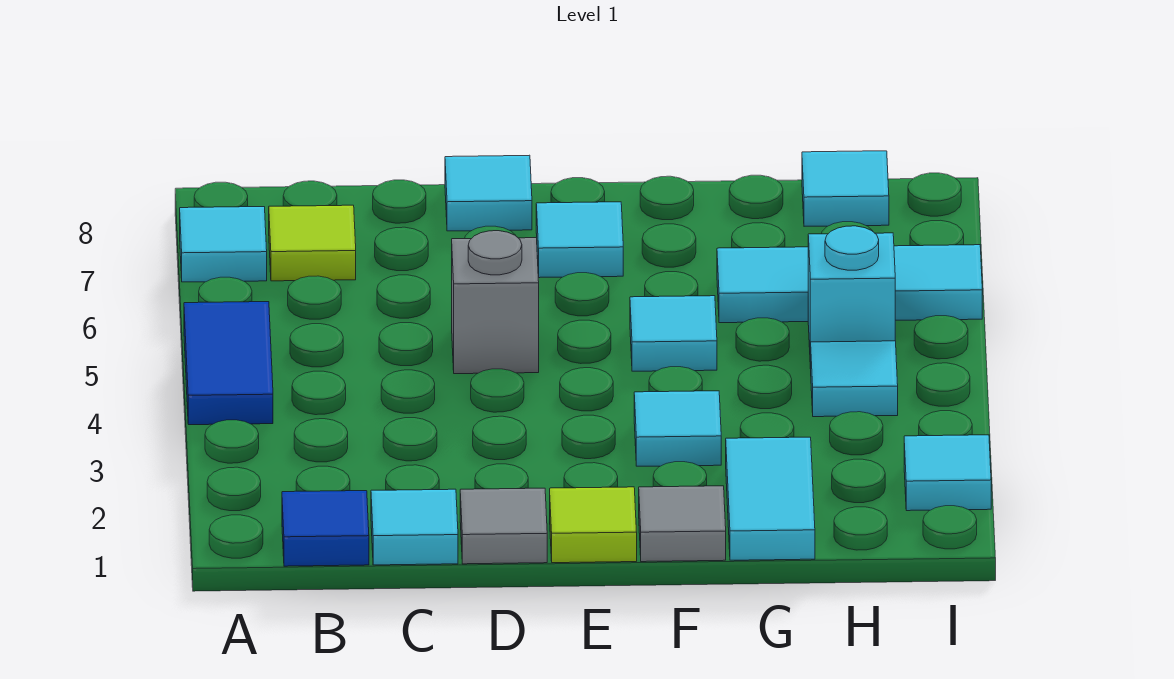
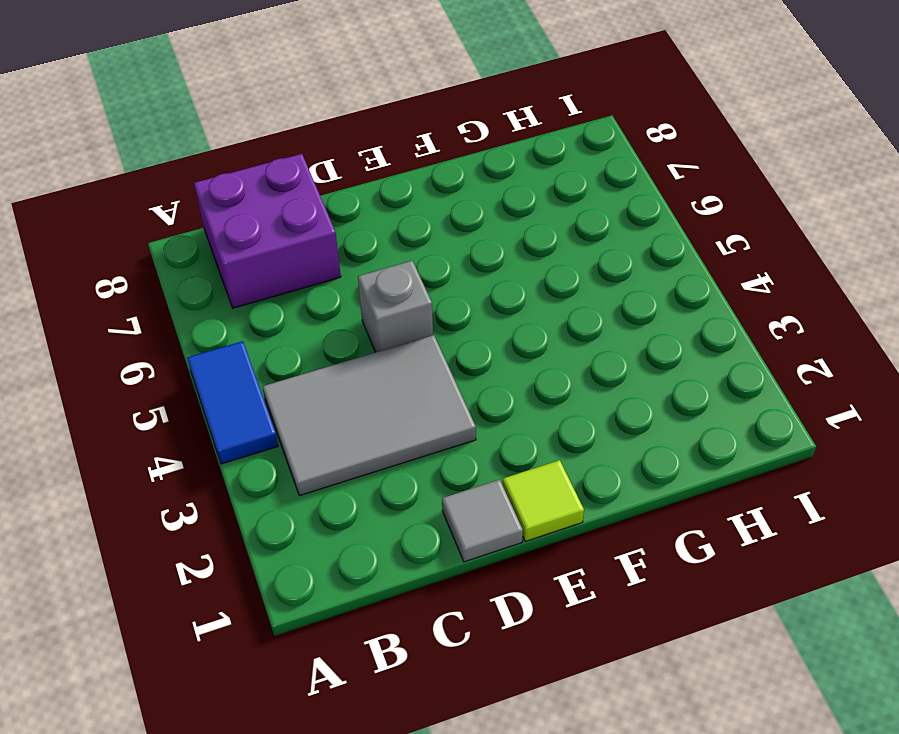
grey 2x3 tile [262,335,476,496] -> none
purple 2x2 brick [194,154,341,308] -> lime 1x1 tile [269,205,356,281]
none -> cyan 1x1 tile [180,207,267,282]
none -> blue 1x1 tile [282,491,369,566]
none -> cyan 1x1 tile [371,489,458,565]

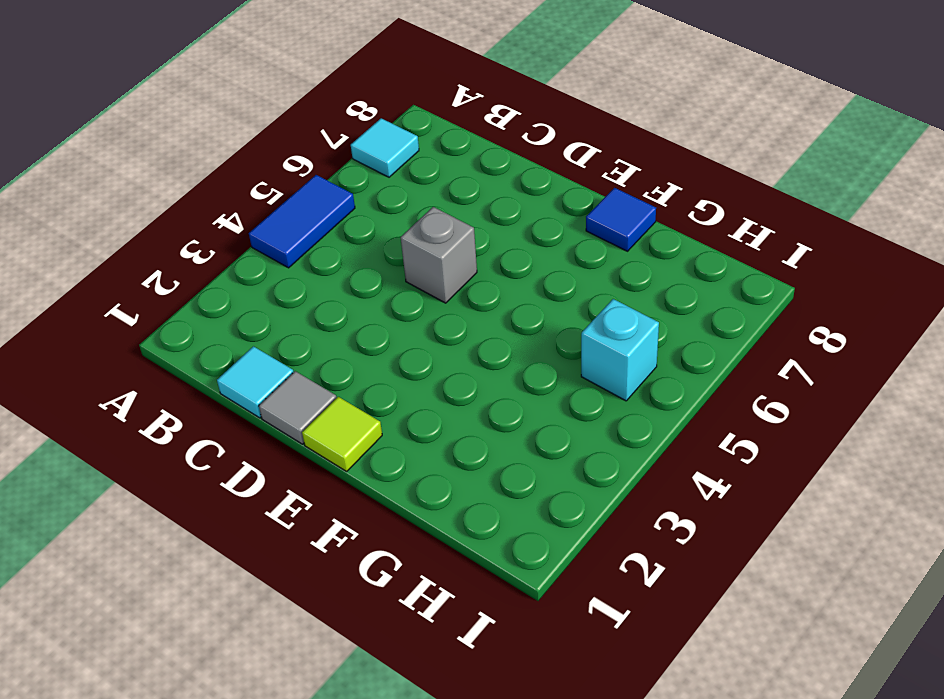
blue 1x1 tile [586,188,656,251] -> blue 1x1 tile moved to [282,491,369,566]
none -> lime 1x1 tile [269,205,356,281]
none -> cyan 1x1 tile [445,155,532,231]
none -> cyan 1x1 tile [536,202,623,278]

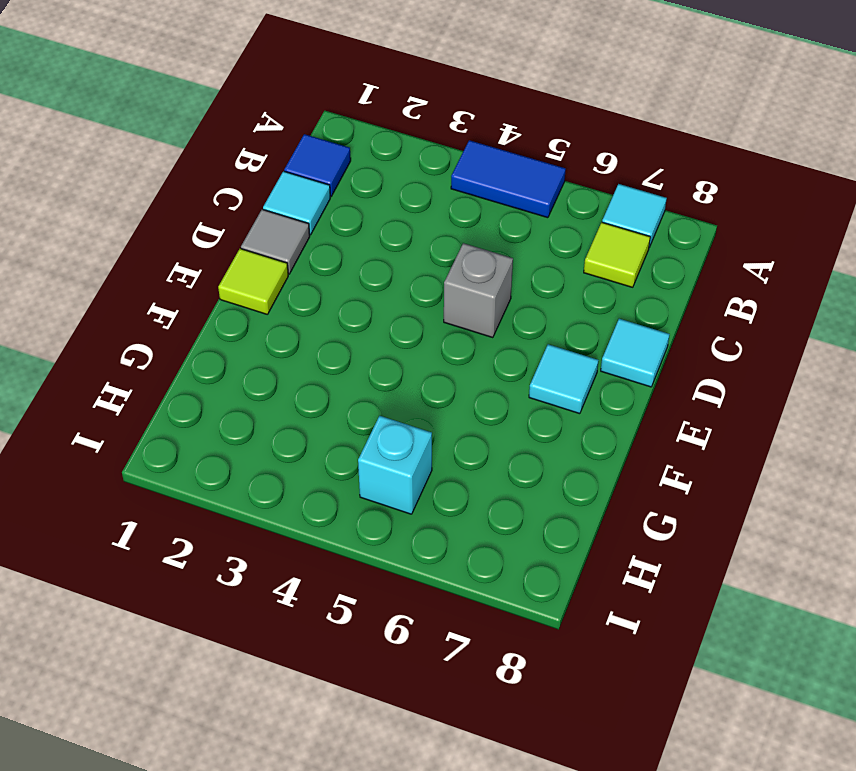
none -> grey 1x1 tile [639,486,726,562]
none -> cyan 1x1 tile [634,391,721,466]
none -> cyan 1x1 tile [630,296,717,371]

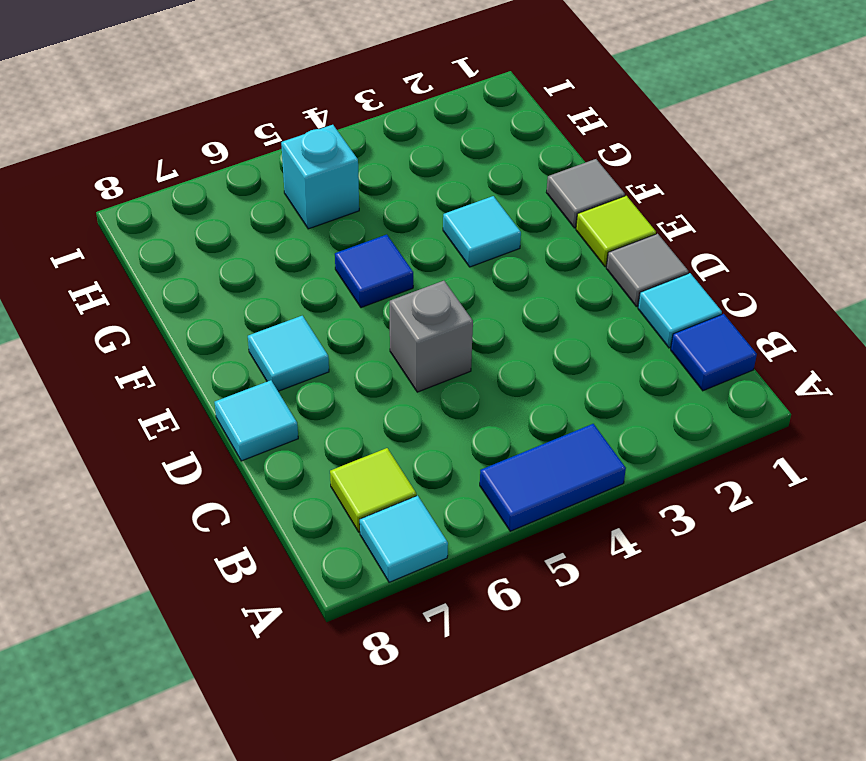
blue 1x1 tile [335,235,413,308] -> cyan 1x1 tile [630,296,717,371]
none -> cyan 1x2 tile [726,437,815,560]
none -> cyan 1x3 tile [717,245,982,323]
none -> cyan 1x1 tile [811,341,898,417]

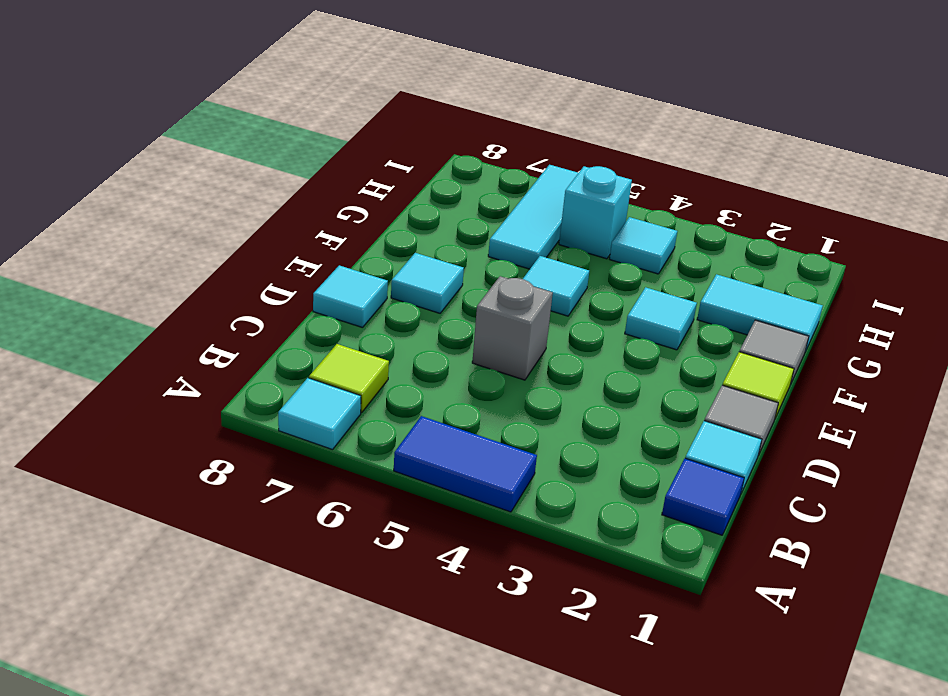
none -> cyan 1x1 tile [802,151,889,226]
none -> cyan 1x1 tile [904,435,991,511]

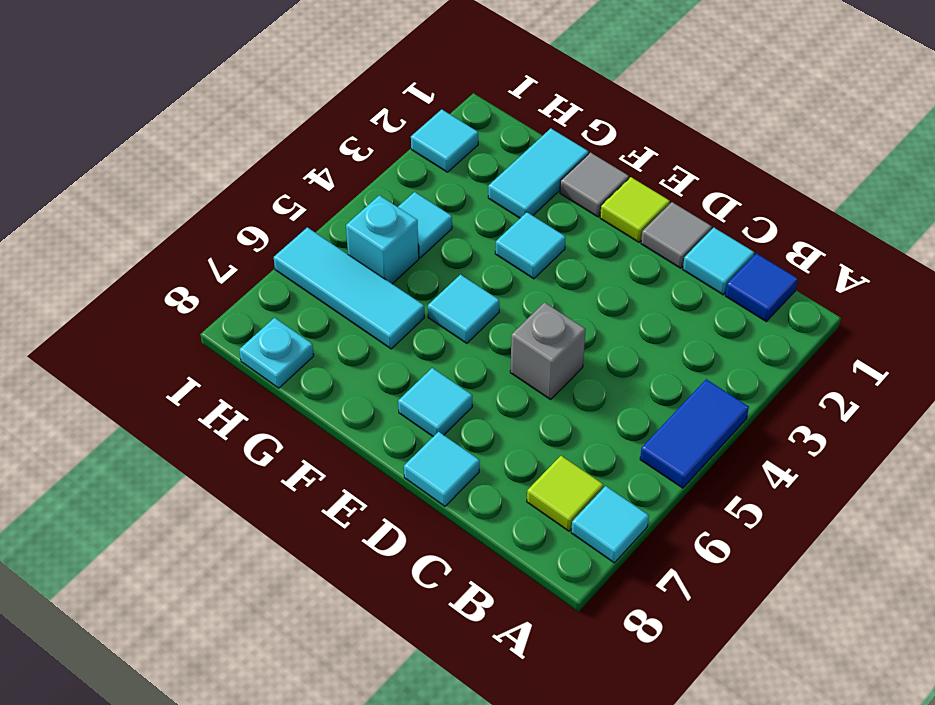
cyan 1x1 plate [239,318,314,388] -> cyan 1x1 tile [802,151,889,226]

